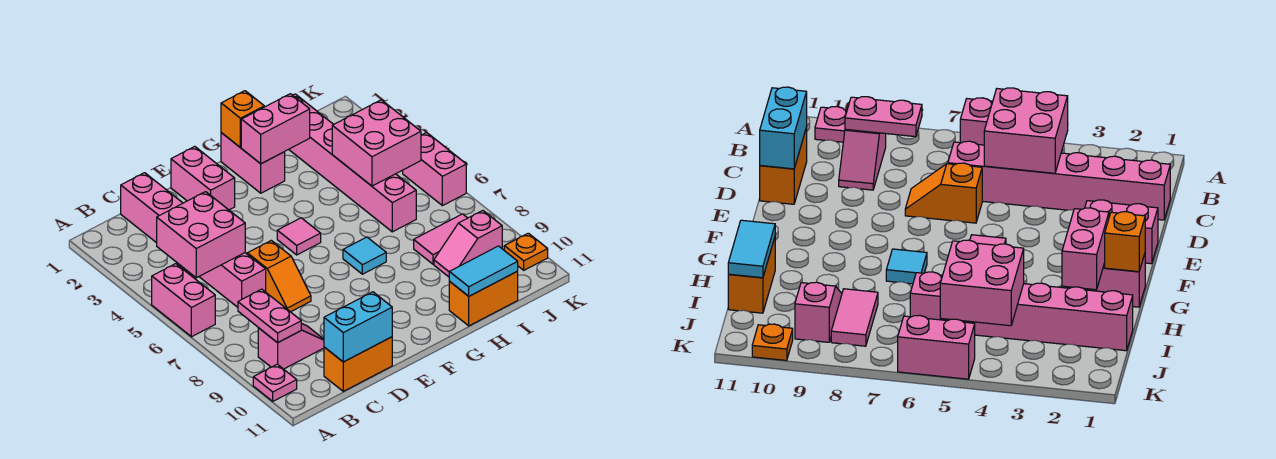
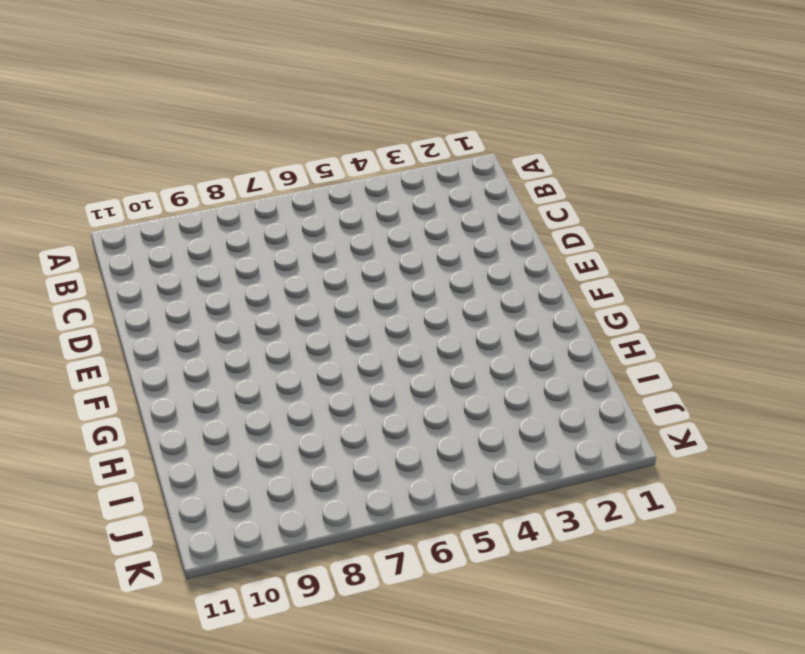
none -> pink 1x2 brick [152,264,215,337]
none -> pink 1x1 plate [253,364,297,401]
none -> pink 1x2 slope [258,323,324,369]

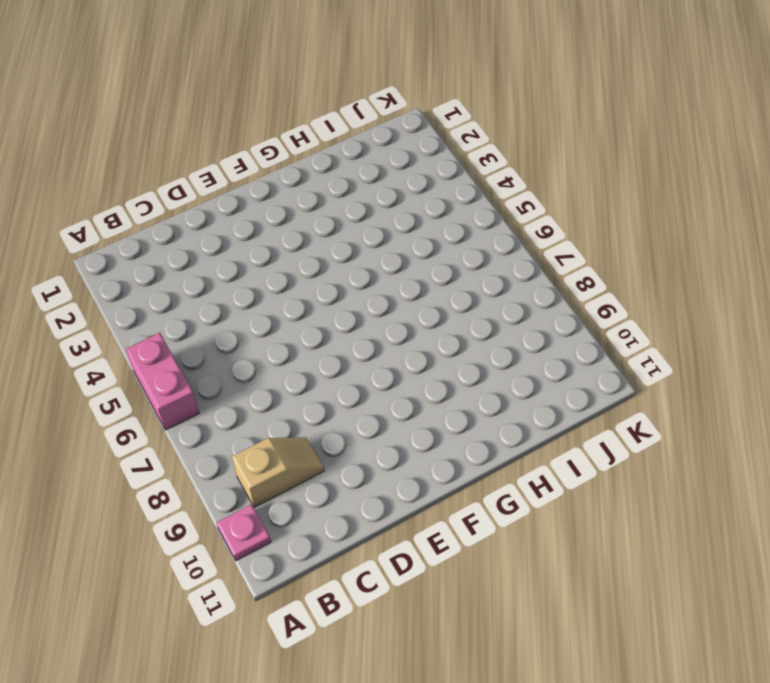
tan 1x2 slope [232,437,324,508] -> pink 1x2 slope [258,323,324,369]
none -> pink 1x6 brick [121,173,266,307]
none -> orange 1x2 brick [324,337,392,391]
none -> orange 1x2 slope [247,240,311,312]

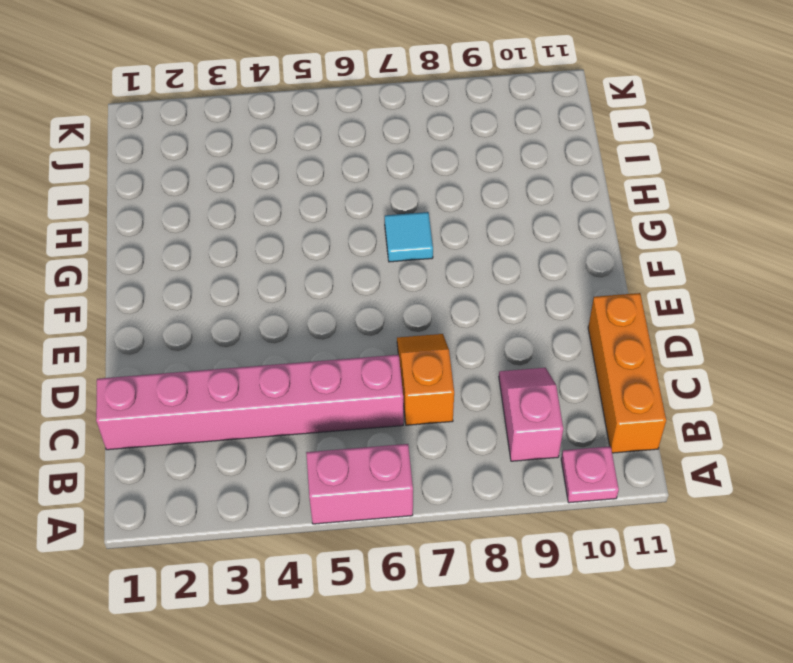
orange 1x3 brick [588,293,666,453] -> orange 1x2 brick [324,337,392,391]
orange 1x2 slope [397,334,454,425] -> orange 1x2 slope turned to [247,240,311,312]
none -> pink 1x2 brick [171,146,235,210]
none -> pink 1x1 tile [277,218,321,255]
none -> pink 1x2 brick [221,133,285,193]

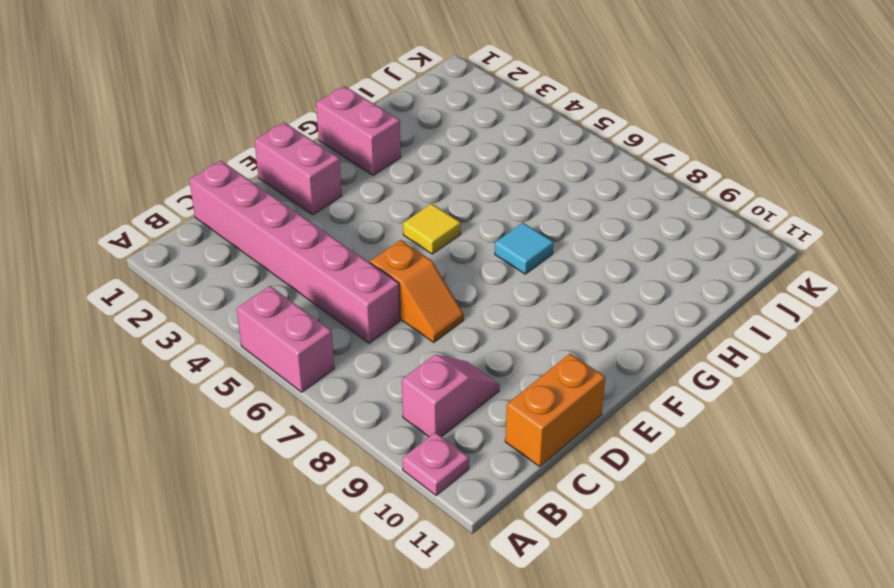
yellow 1x1 tile [403,203,461,254] -> pink 1x1 tile [277,218,321,255]
none -> orange 1x2 brick [449,271,518,326]
none -> pink 1x6 brick [289,94,416,232]
none -> pink 1x2 tile [414,214,467,264]

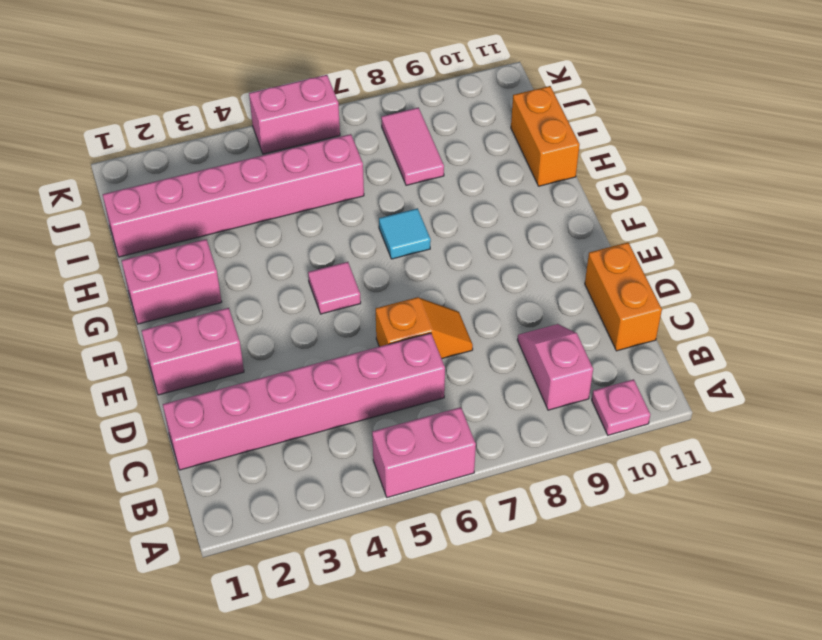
none -> pink 1x2 slope [434,211,502,277]
none -> orange 1x1 plate [504,233,548,270]
none -> pink 2x2 brick [157,192,245,278]

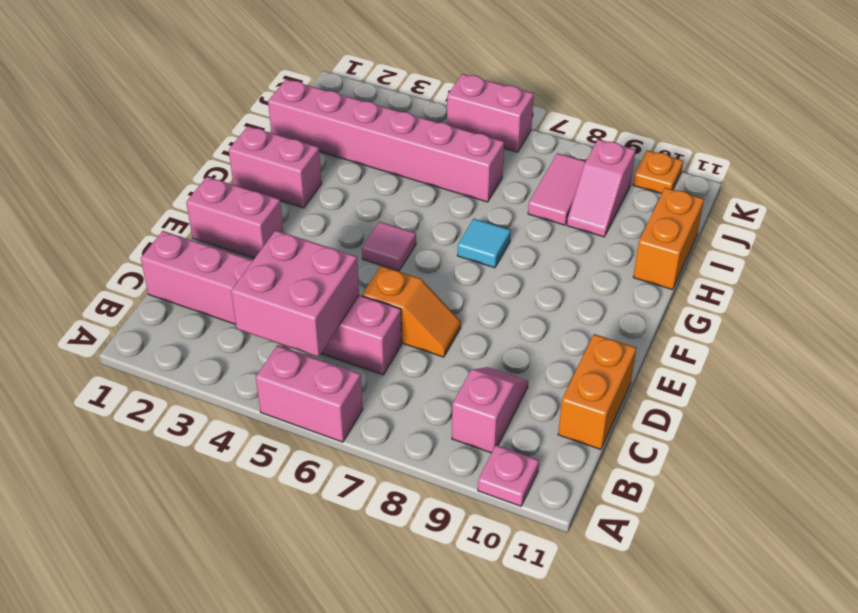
none -> pink 1x2 plate [238,289,301,343]
none -> cyan 1x2 brick [324,292,392,362]
none -> orange 1x1 brick [221,91,264,148]

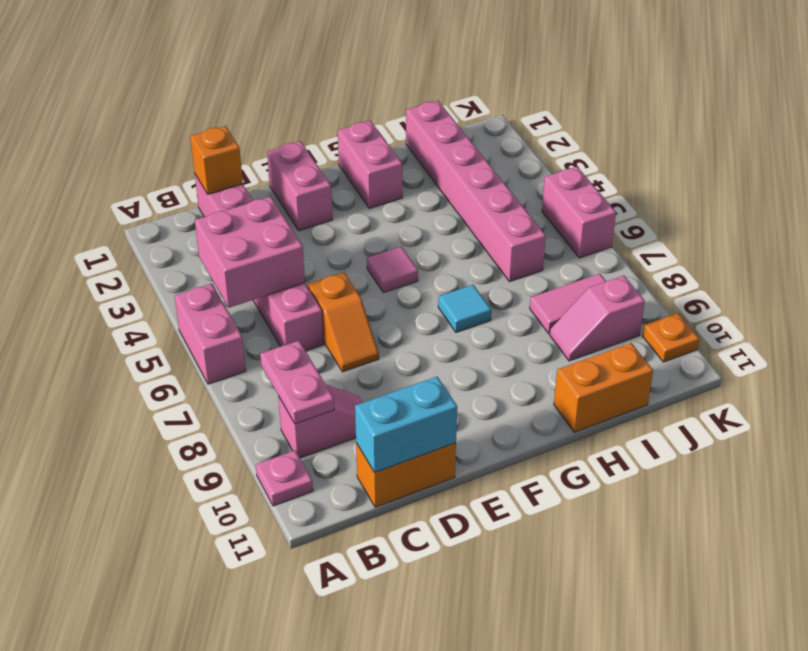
orange 1x1 brick [190,126,243,194] -> orange 1x1 brick moved to [221,91,264,148]
none -> pink 1x2 brick [241,94,310,164]
none -> cyan 1x2 tile [449,246,518,296]
none -> pink 2x2 brick [332,100,421,186]

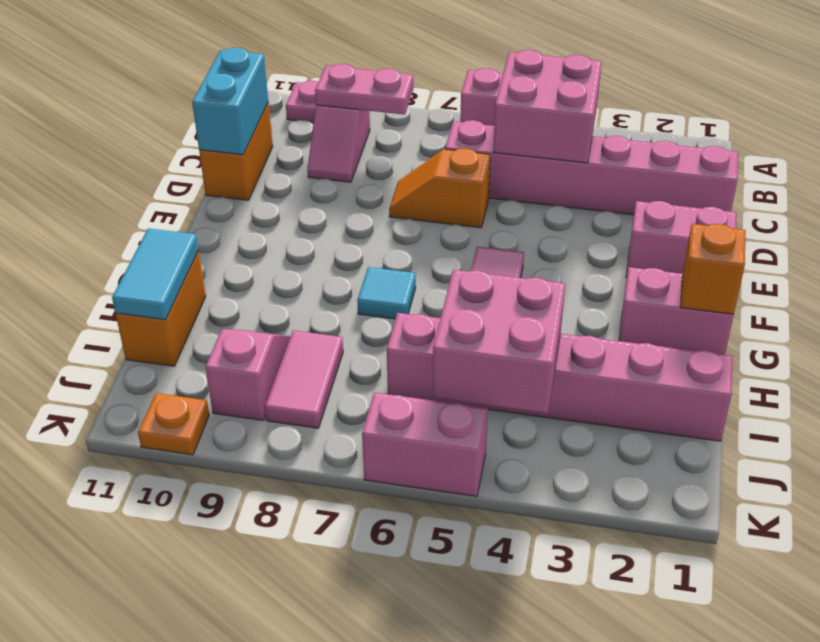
none -> pink 1x2 brick [241,94,310,164]

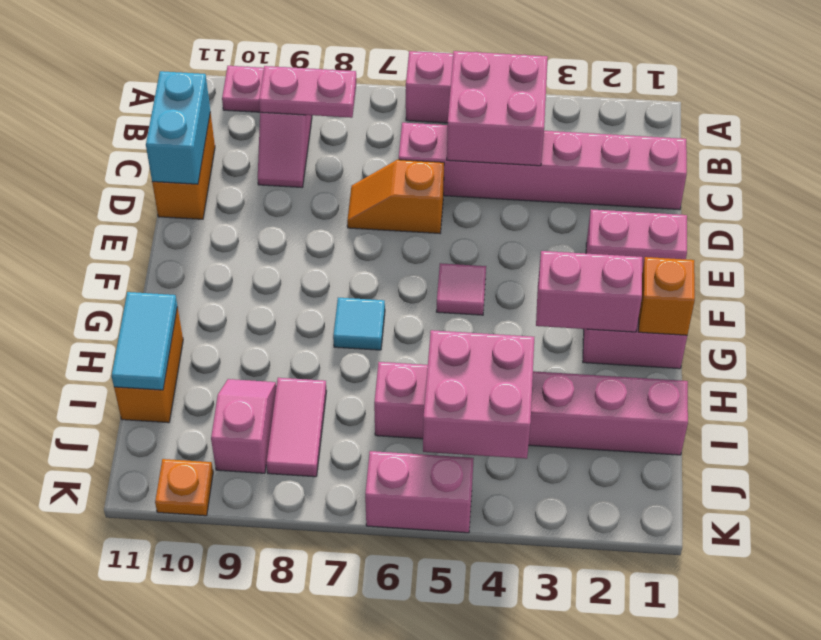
pink 1x2 brick [536,251,642,332] -> pink 1x2 brick turned to [241,94,310,164]

